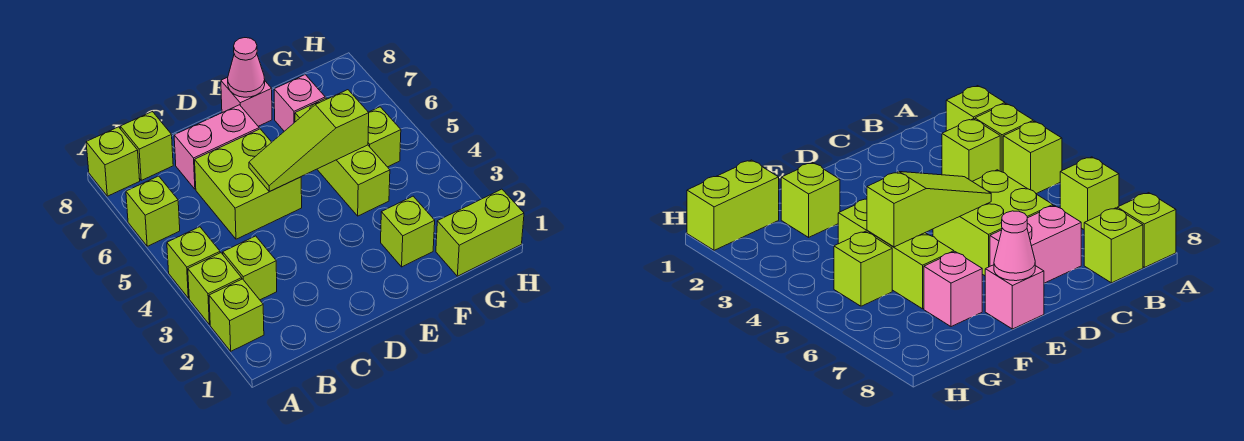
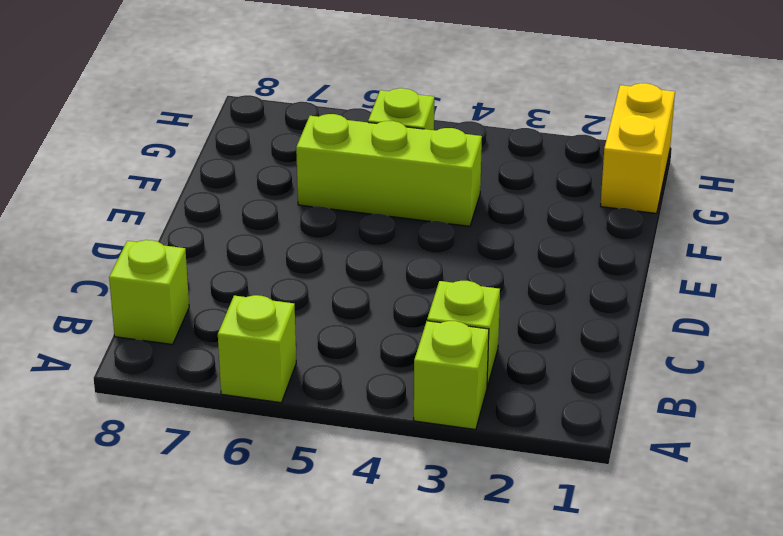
yellow 1x2 brick [601,83,675,213] -> lime 1x2 brick [436,189,524,276]
none -> lime 1x1 brick [209,279,264,351]
none -> lime 1x1 brick [167,227,220,298]
none -> lime 1x1 brick [86,127,140,196]

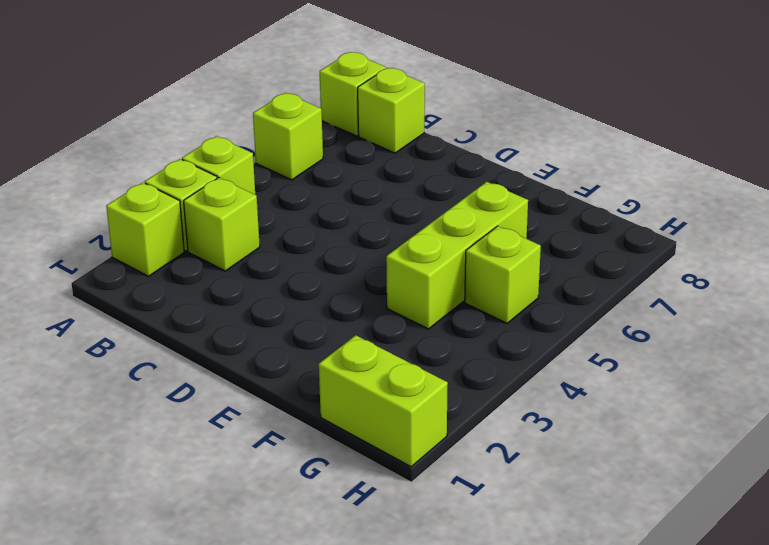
none -> lime 2x2 brick [195,129,302,239]
none -> pink 1x2 brick [174,105,259,189]
none -> pink 1x1 brick [221,77,272,126]

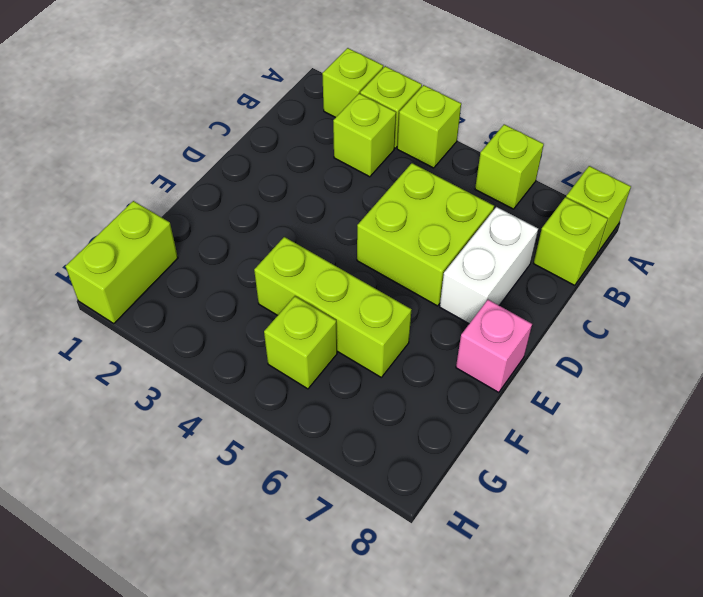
white 1x2 brick [440,207,538,324] -> pink 1x2 brick [174,105,259,189]
none -> lime 1x1 brick [381,196,435,267]
none -> pink 1x1 brick [274,75,325,131]
none -> lime 1x3 slope [249,90,369,192]

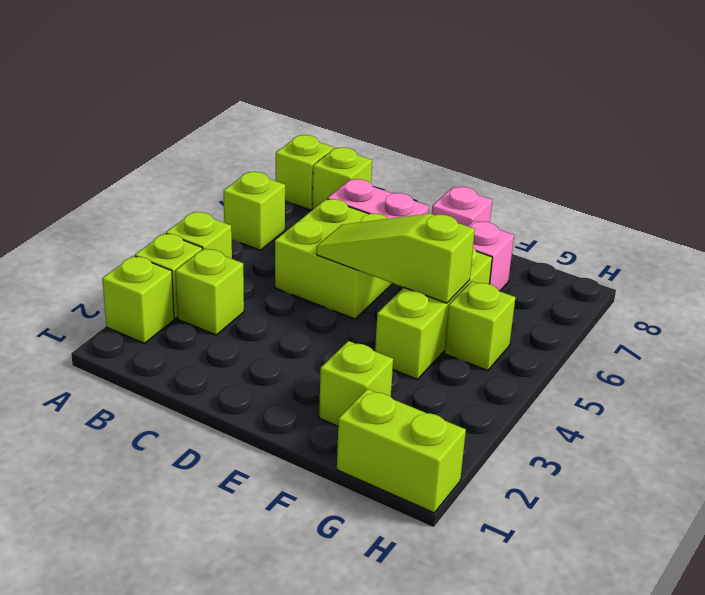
none -> pink 1x1 cone [228,38,265,97]

